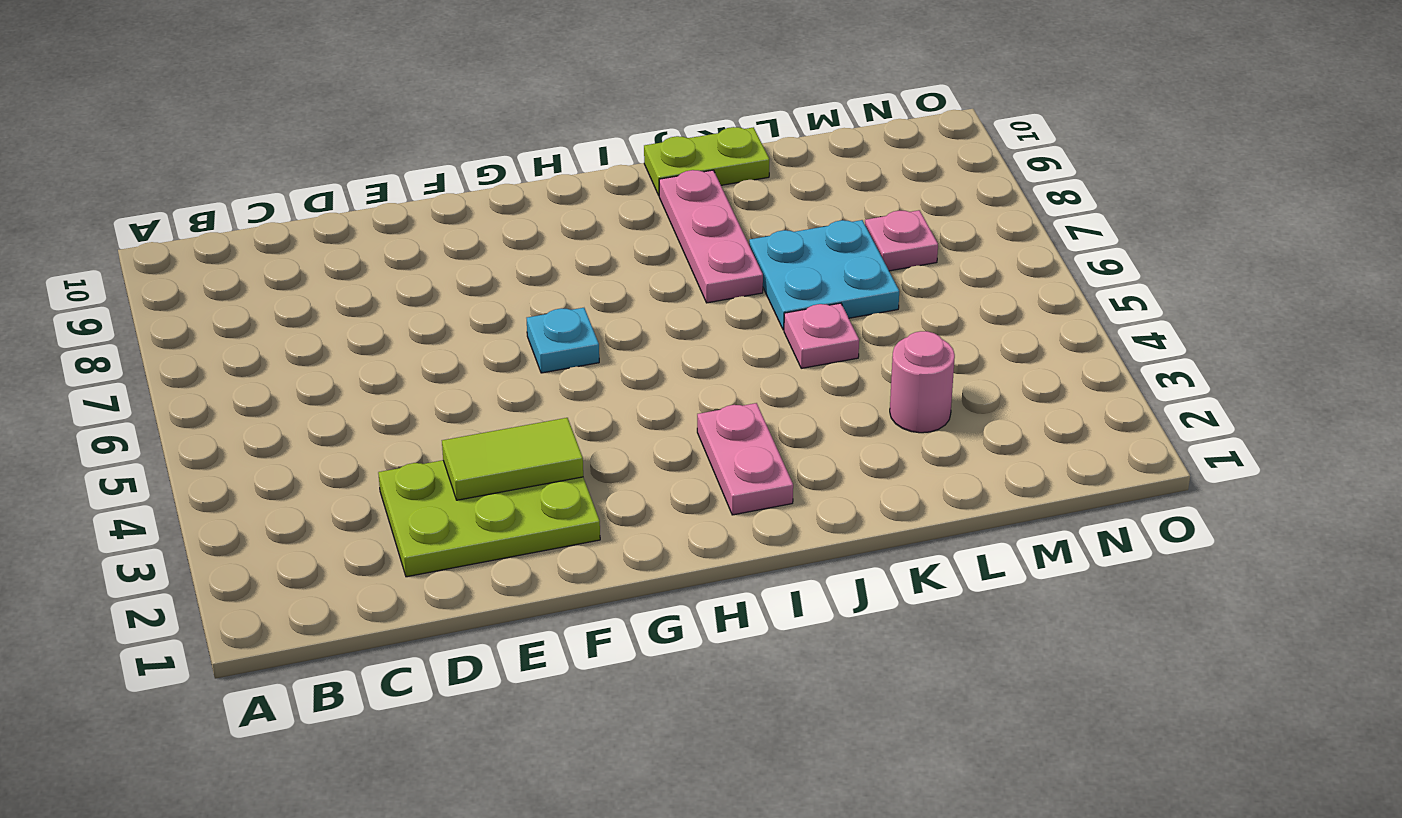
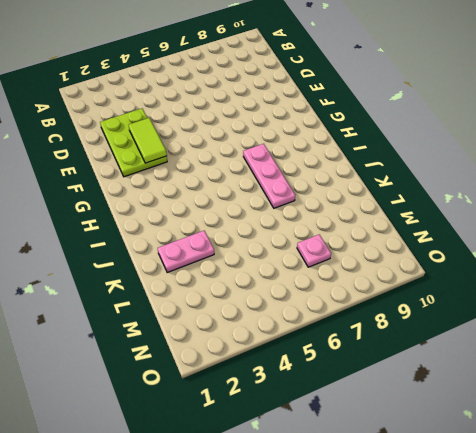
pink 1x3 plate [243,144,295,208] -> pink 1x3 plate turned to [659,170,763,303]
pink 1x2 plate [158,231,214,273] -> pink 1x2 plate moved to [697,403,793,515]
none -> cyan 1x1 plate [527,308,599,373]
none -> lime 1x2 plate [644,127,769,195]

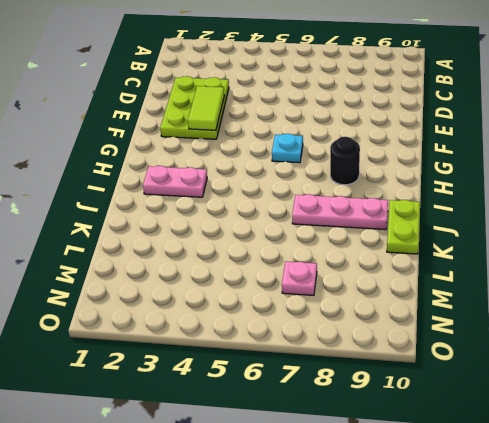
black 1x1 round brick [330,137,360,185] -> none
none -> pink 1x1 plate [784,303,859,368]
none -> cyan 2x2 plate [749,220,899,330]

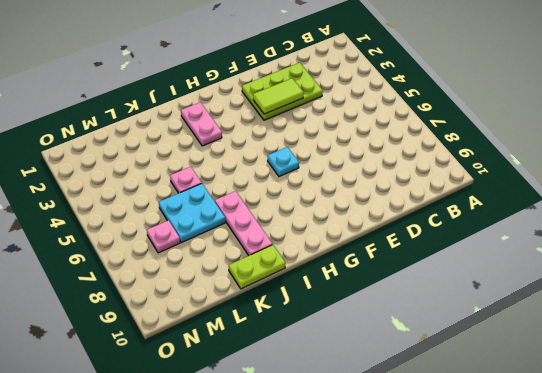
none -> pink 1x1 round brick [890,331,955,433]

